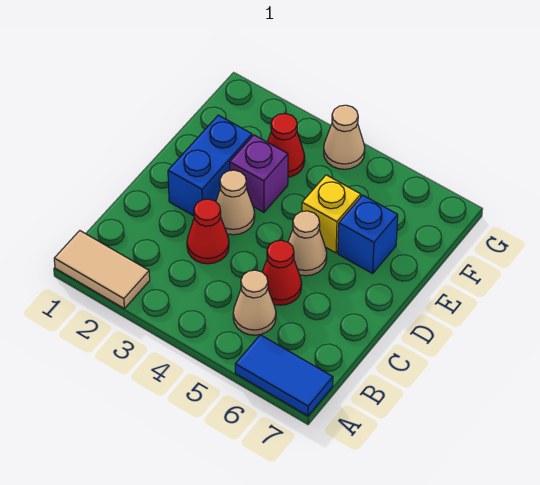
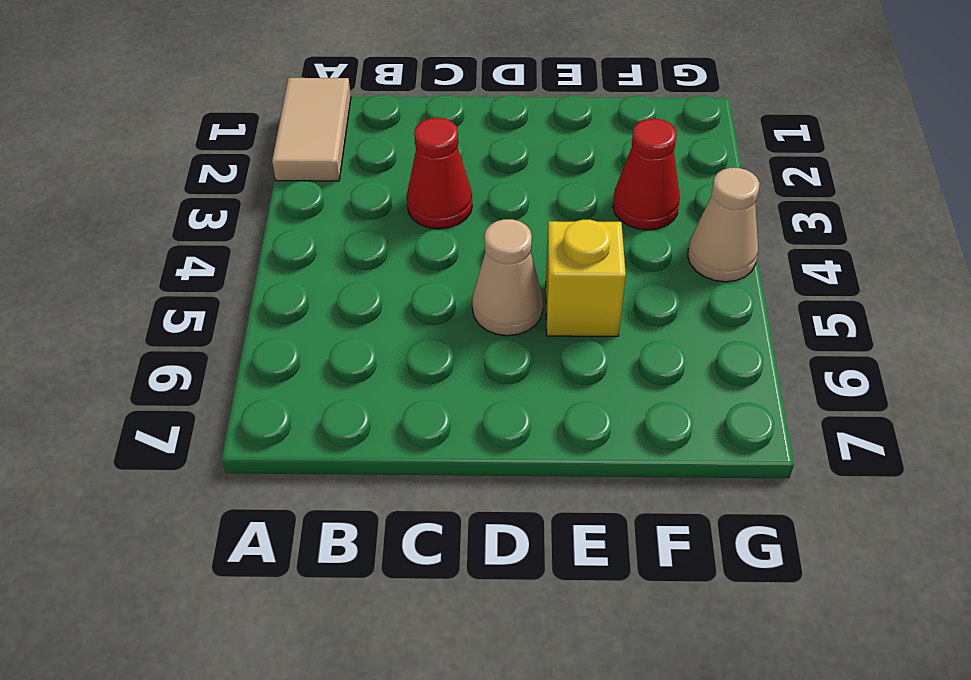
none -> blue 1x2 tile [235,335,333,416]
none -> tan 1x1 cone [233,270,276,335]
none -> red 1x1 cone [262,240,302,305]

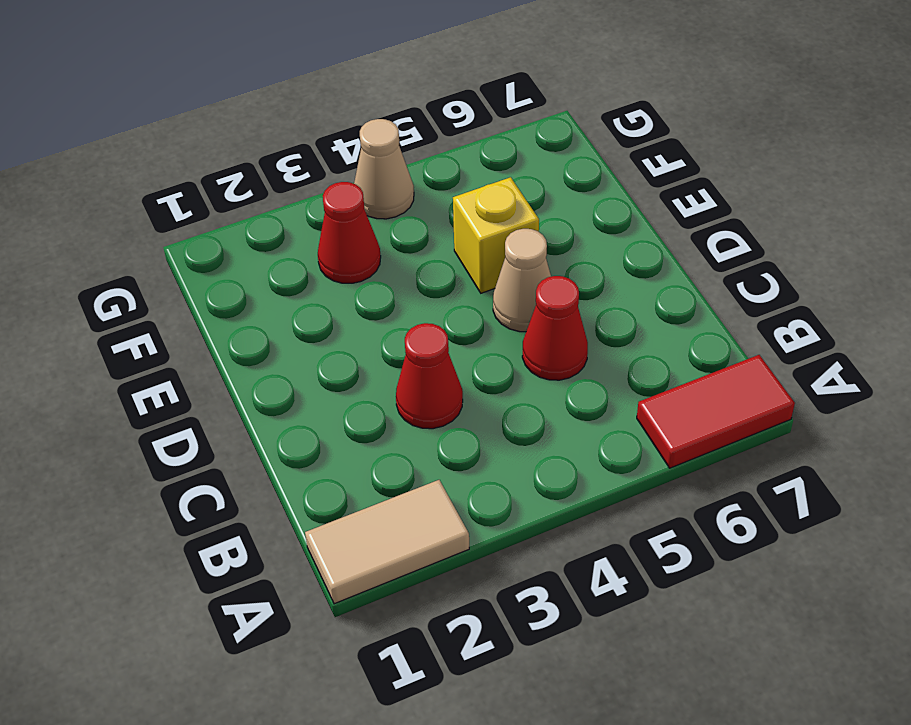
red 1x2 tile [637,355,795,468] -> blue 1x2 tile [235,335,333,416]
none -> tan 1x1 cone [233,270,276,335]
none -> blue 1x2 brick [168,115,252,216]
none -> tan 1x1 cone [216,170,255,235]

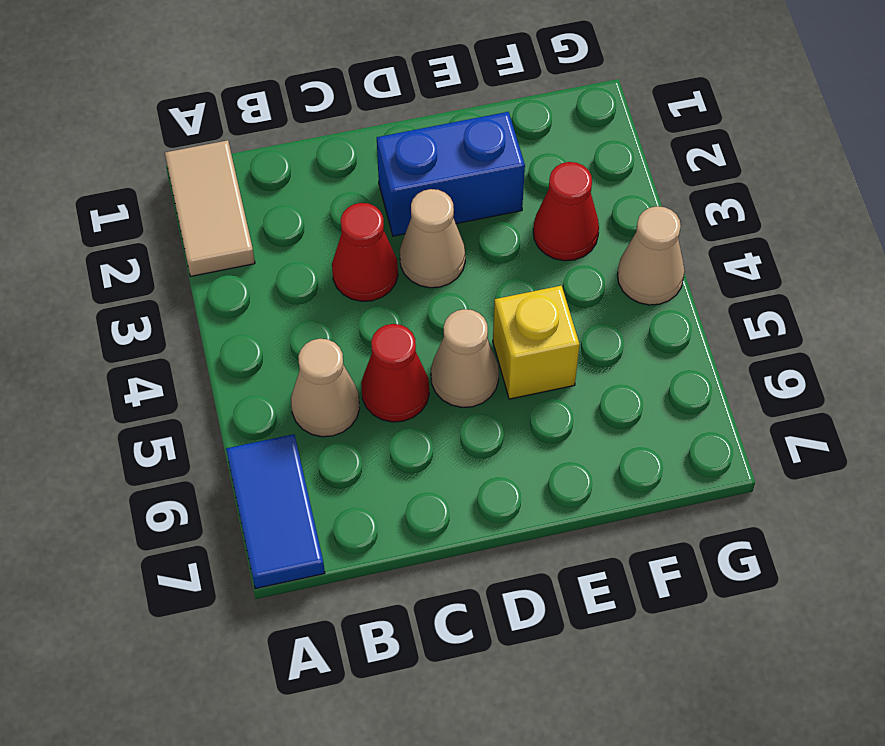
none -> purple 1x1 brick [230,135,288,212]
none -> blue 1x1 brick [338,195,398,273]

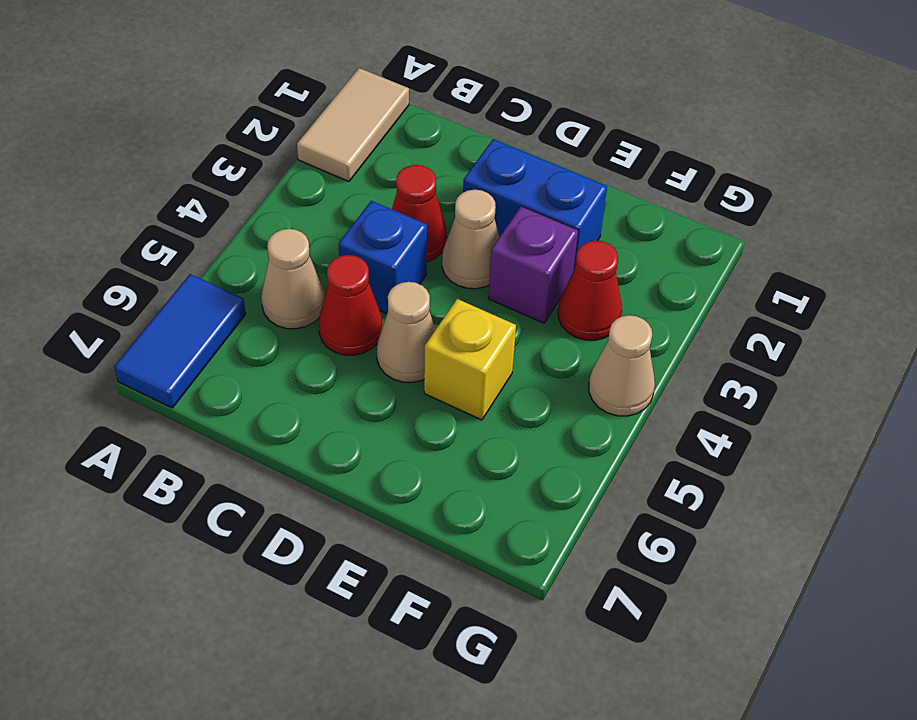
blue 1x1 brick [339,201,427,314] -> blue 1x1 brick moved to [338,195,398,273]

